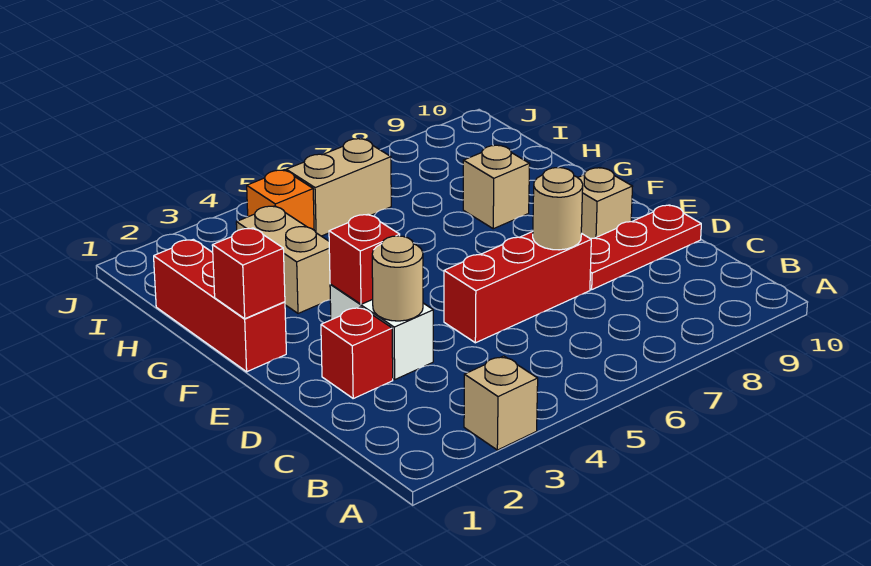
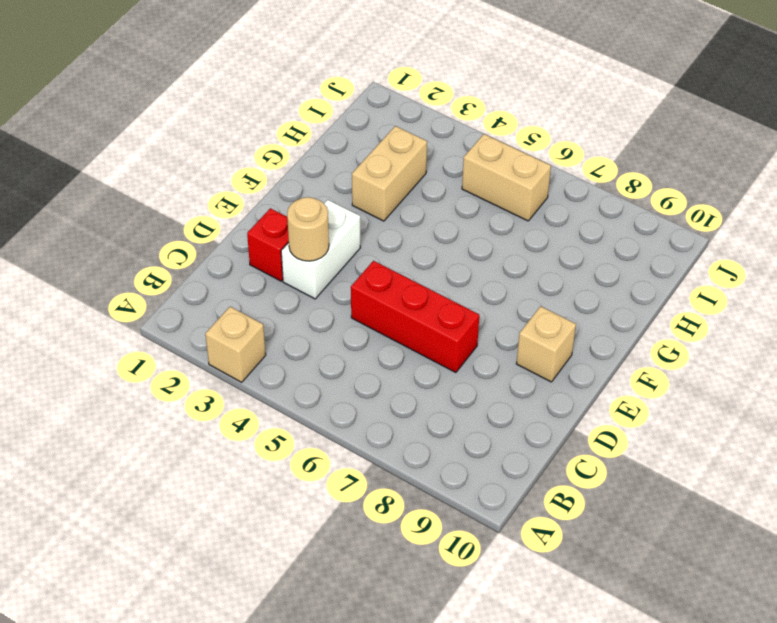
none -> red 1x3 plate [590,205,701,290]
none -> red 1x3 brick [154,239,286,372]
none -> tan 1x1 brick [463,145,530,229]

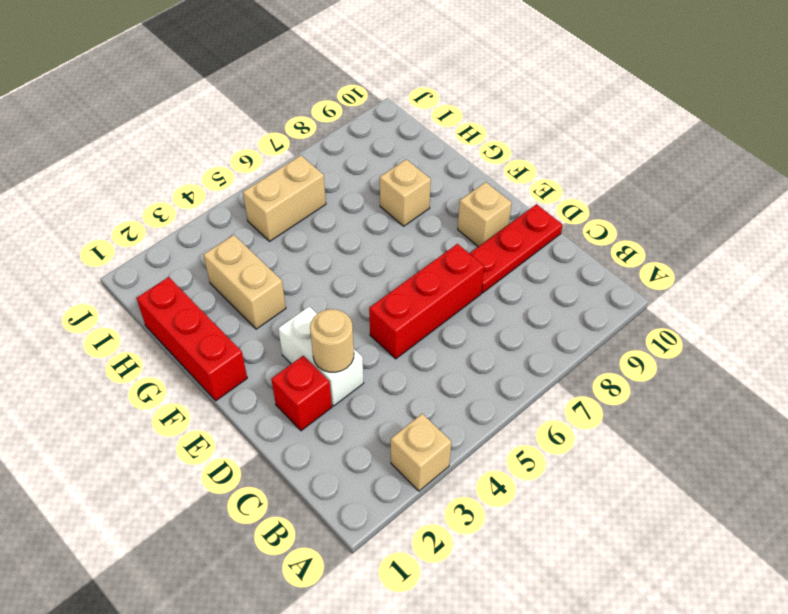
none -> orange 1x1 brick [247,170,314,230]
none -> tan 1x1 round brick [533,168,583,250]
none -> red 1x1 brick [329,214,400,304]

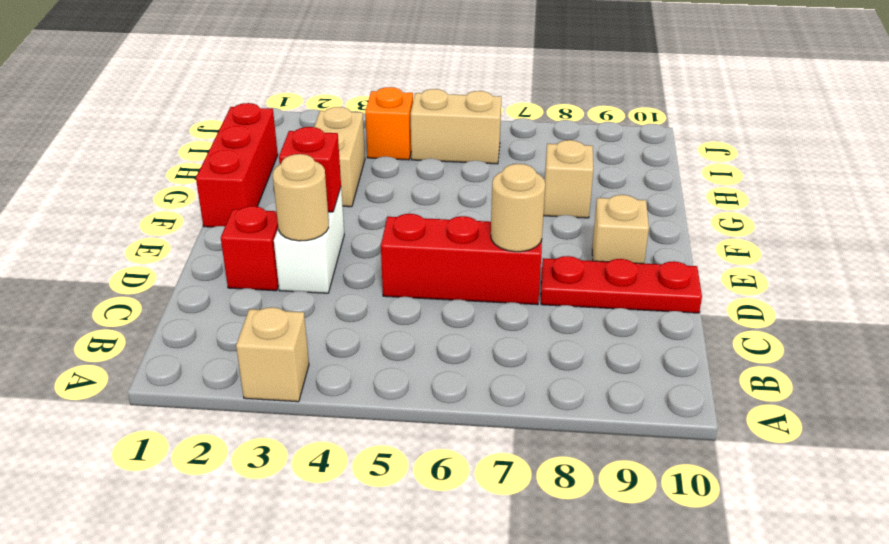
none -> red 1x1 brick [212,228,285,319]

